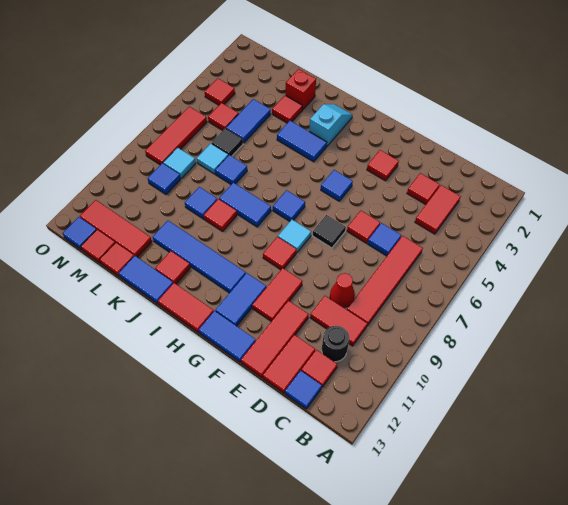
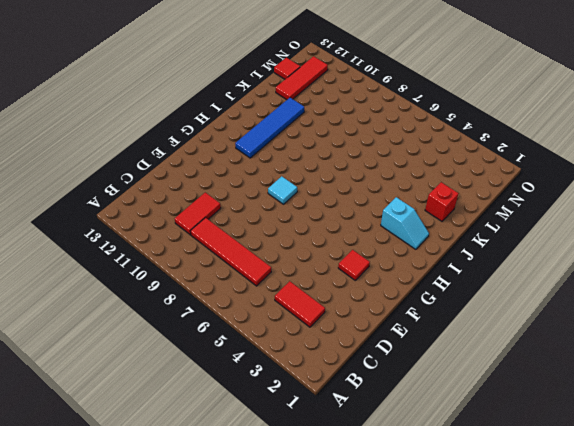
none -> black 1x1 round brick [322,326,349,362]
none -> red 1x1 tile [301,350,337,387]
none -> blue 1x1 tile [285,371,322,409]
none -> red 1x1 tile [407,173,440,204]

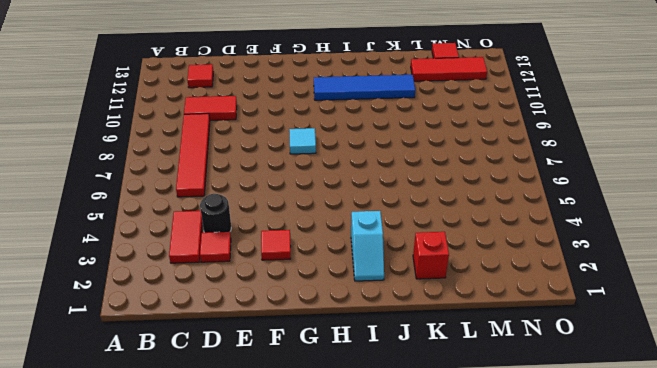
black 1x1 round brick [200,194,231,233] -> black 1x1 round brick moved to [322,326,349,362]
none -> blue 1x1 tile [285,371,322,409]
none -> blue 1x1 tile [368,223,401,256]
none -> red 1x1 cone [330,273,355,307]
none -> red 1x2 tile [263,335,315,393]

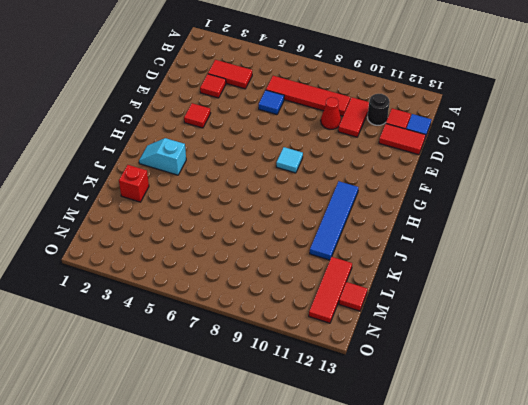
none -> red 1x1 tile [347,211,380,243]
none -> red 1x3 tile [241,301,309,377]
none -> black 1x1 tile [313,215,346,248]
none -> red 1x2 tile [252,268,302,321]

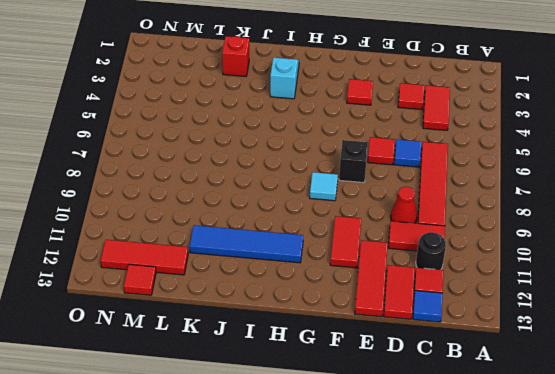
black 1x1 brick [339,140,368,183] -> black 1x1 tile [313,215,346,248]
none -> blue 1x2 tile [199,311,256,362]
none -> blue 1x1 tile [321,170,353,201]
none -> red 1x1 tile [263,237,297,270]
none -> blue 1x2 tile [215,273,266,326]

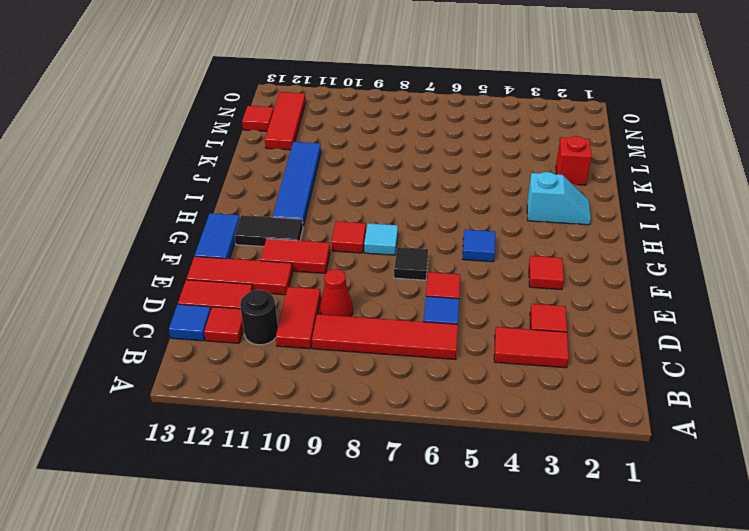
black 1x2 tile [235,215,303,247] -> blue 1x2 tile [215,273,266,326]
none -> blue 1x1 tile [273,190,305,221]
none -> red 1x2 tile [158,283,214,333]
none -> blue 1x2 tile [277,121,327,162]
none -> blue 1x2 tile [219,183,271,227]

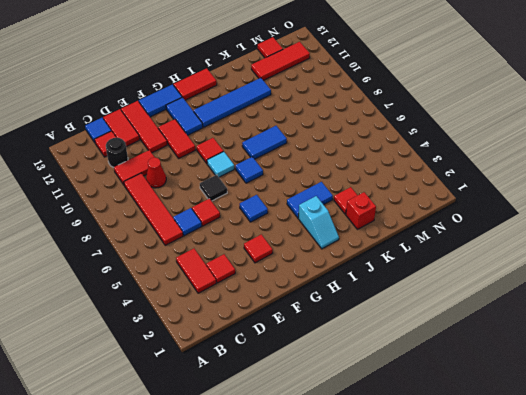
none -> red 1x1 tile [204,199,237,231]
none -> red 1x1 tile [155,251,190,284]
none -> blue 1x2 tile [119,256,173,304]
none -> blue 1x1 tile [215,155,247,184]

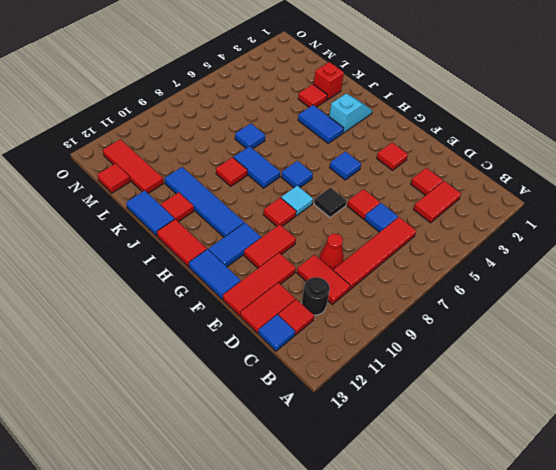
none -> blue 1x1 tile [185,187,217,219]
none -> blue 1x2 tile [226,99,271,143]
none -> black 1x1 tile [212,128,243,156]
none -> cyan 1x1 tile [197,144,228,174]

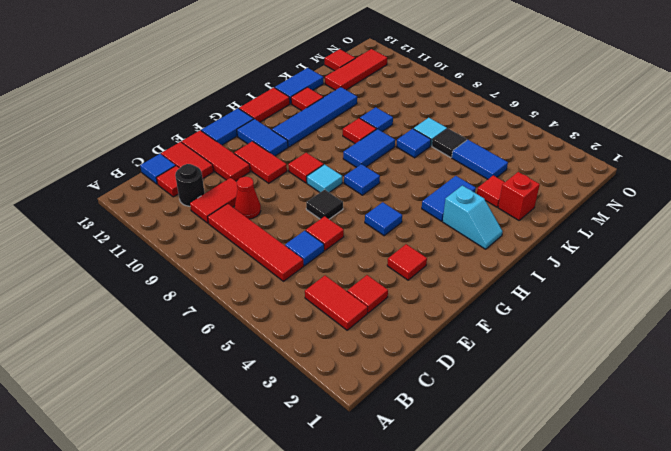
none -> red 1x1 tile [100,243,134,276]
none -> red 1x1 tile [208,103,239,131]
none -> cyan 1x1 tile [163,148,196,178]
none -> blue 1x1 tile [148,163,181,194]

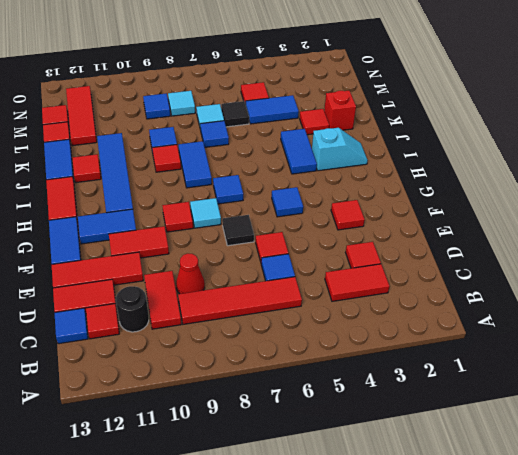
none -> red 1x1 tile [205,78,235,105]
none -> red 1x3 tile [145,107,207,165]
none -> blue 1x1 tile [63,217,97,250]

